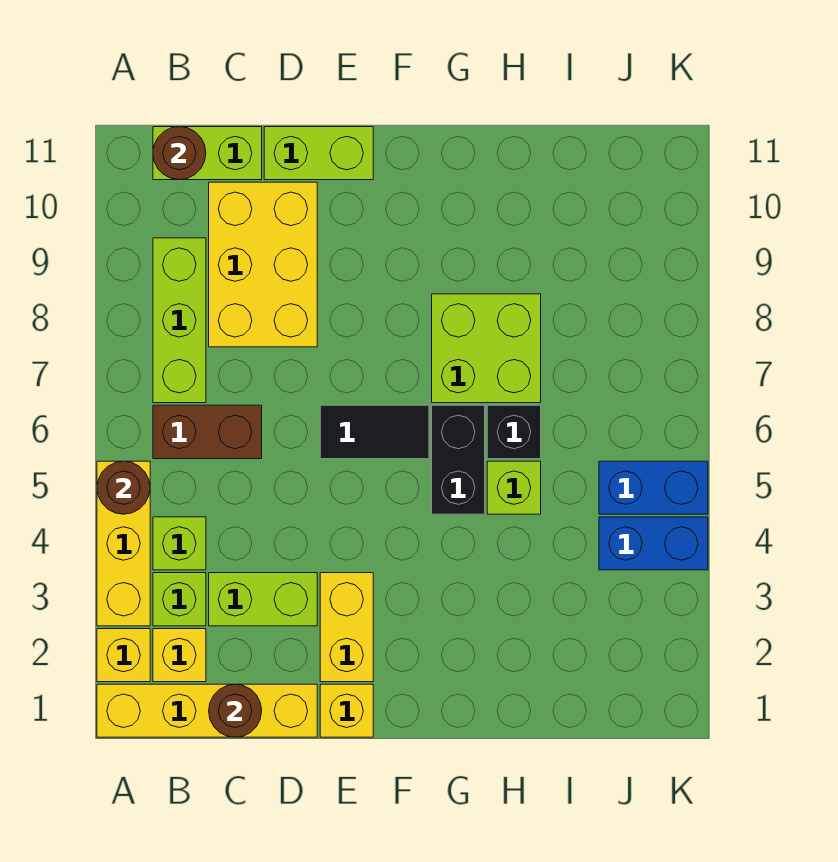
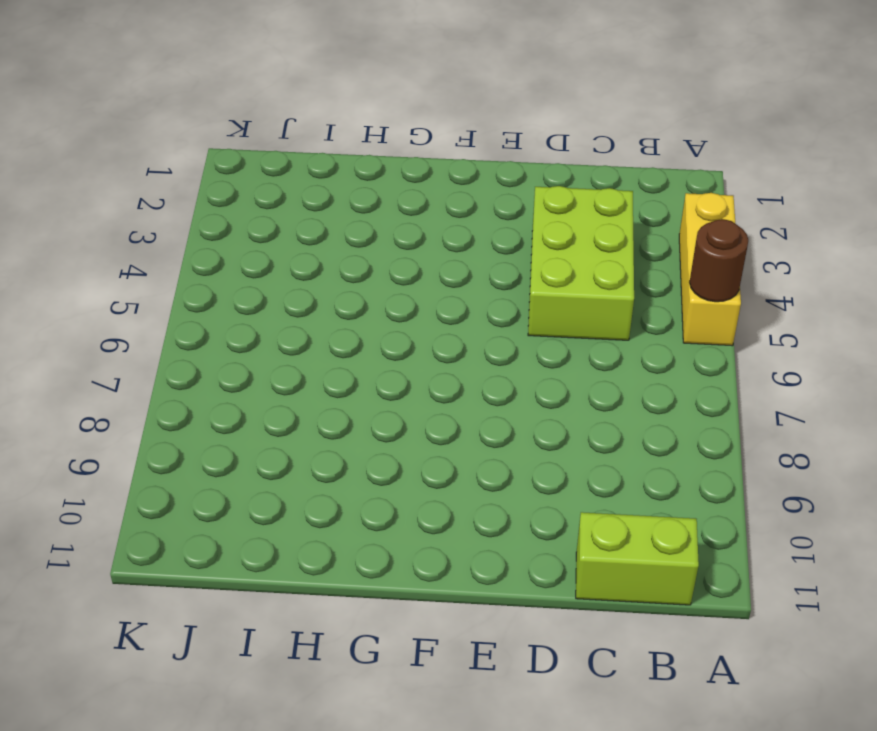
lime 2x3 brick [528,186,634,340] -> lime 1x2 brick [209,573,317,626]
none -> yellow 1x4 brick [97,684,317,737]
none -> yellow 1x1 brick [97,629,150,682]
none -> yellow 1x1 brick [153,629,206,682]

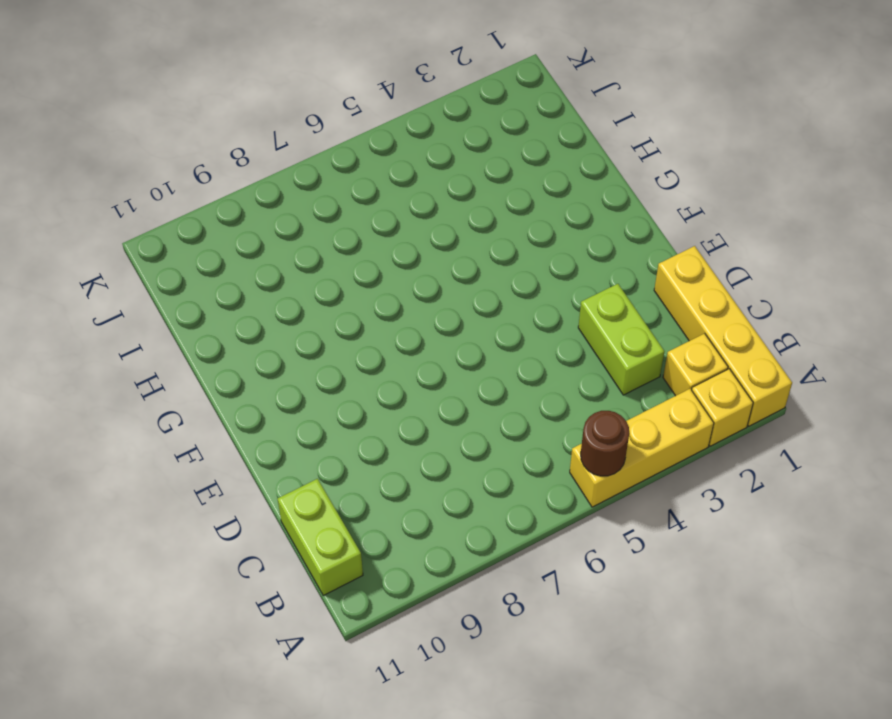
none -> lime 1x1 brick [153,573,206,626]
none -> lime 1x1 brick [153,517,206,570]
none -> brown 1x2 brick [153,405,262,459]

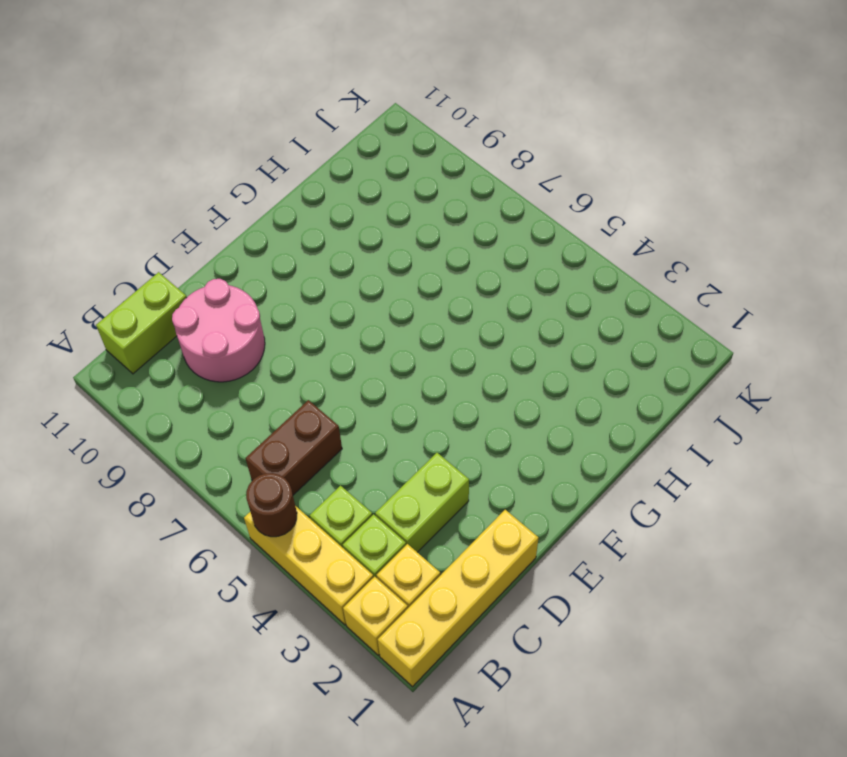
pink 2x2 round brick [172,279,265,382] -> yellow 2x3 brick [209,182,317,347]
none -> lime 1x3 brick [153,238,206,403]
none -> lime 1x2 brick [264,127,373,180]
none -> yellow 1x1 brick [320,684,373,737]

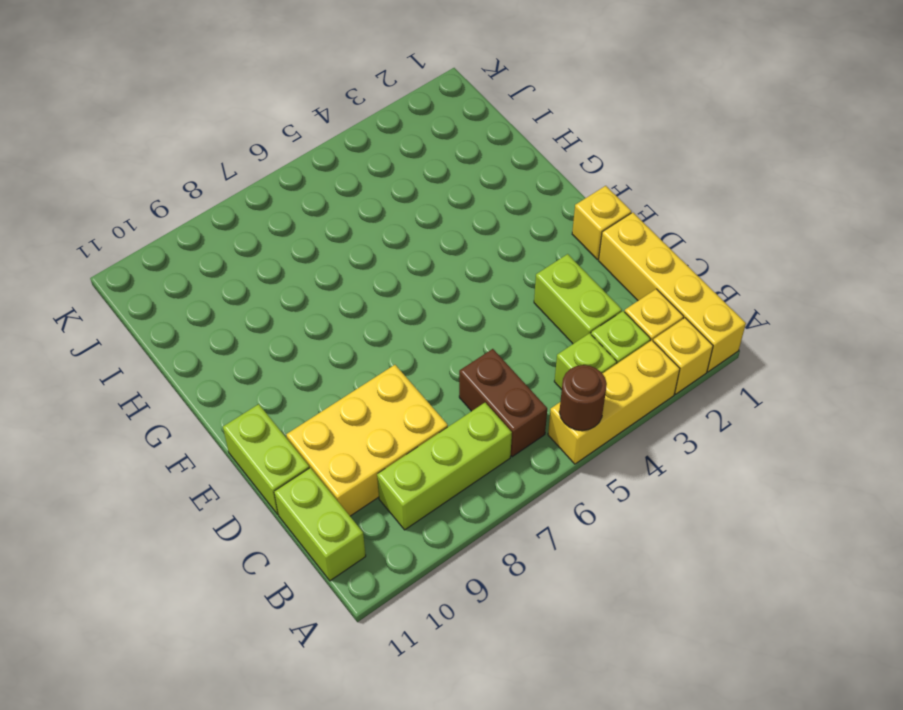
none -> yellow 1x2 brick [320,573,373,682]
none -> black 1x2 tile [320,405,429,459]
none -> black 1x2 brick [432,405,485,514]

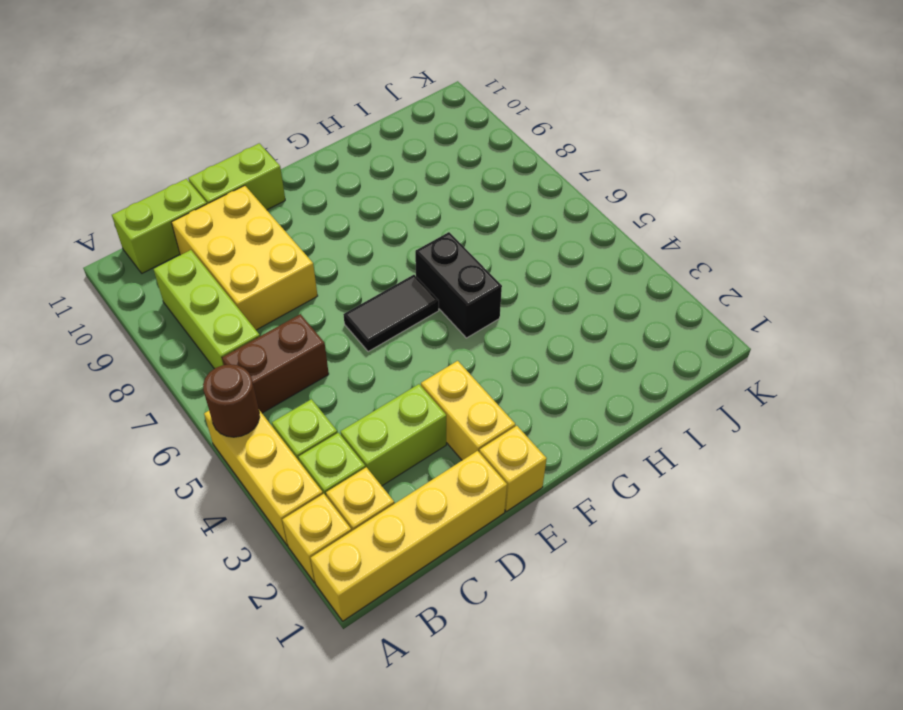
none -> lime 2x2 brick [432,294,541,403]
none -> lime 1x1 brick [487,461,541,514]
none -> black 1x1 brick [487,405,541,459]

